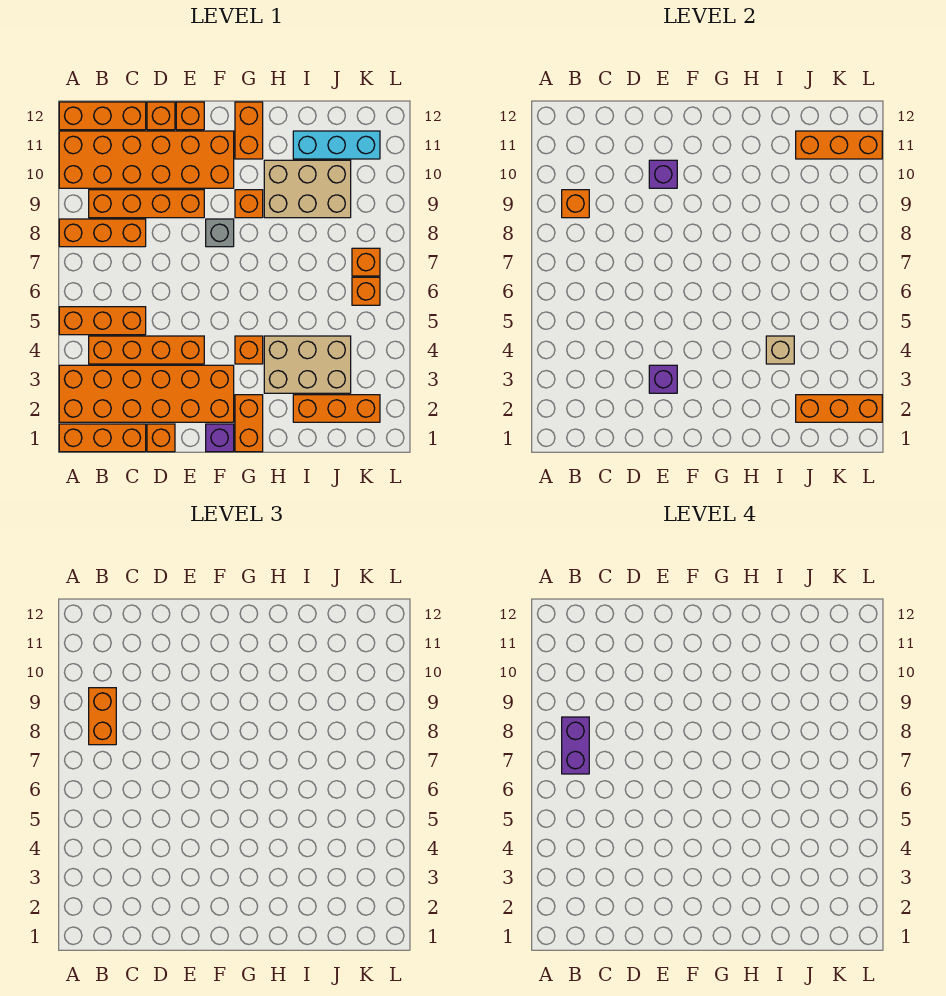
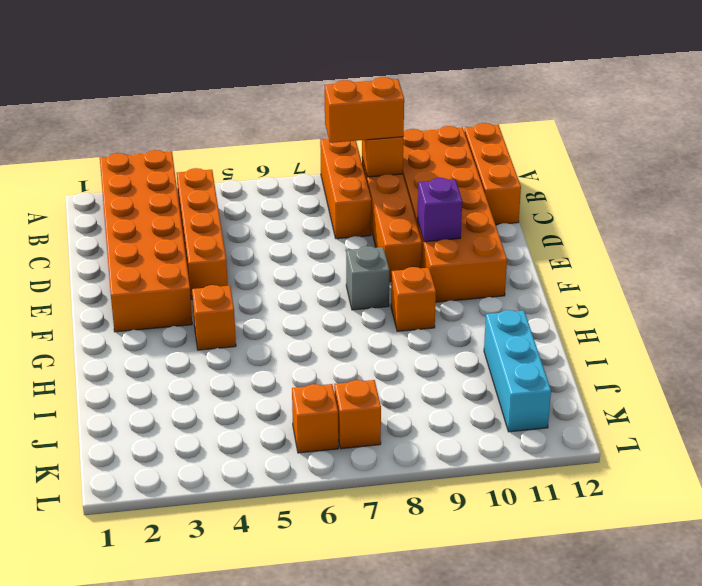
none -> orange 1x3 brick [59,424,146,452]
none -> orange 1x3 brick [59,307,146,335]
none -> orange 1x1 brick [147,424,175,452]
none -> orange 1x1 brick [147,102,175,130]

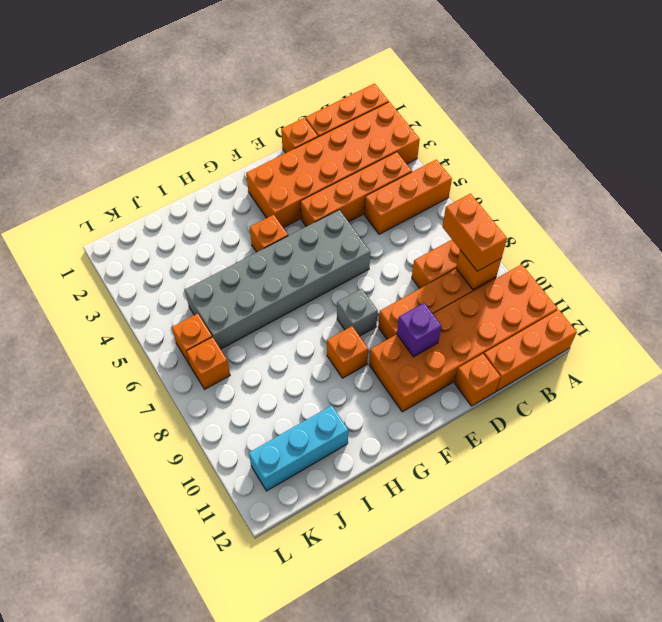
grey 2x6 brick [185,210,370,349] -> none
none -> orange 1x1 brick [176,102,204,130]
none -> purple 1x1 brick [206,424,234,452]
none -> orange 1x2 brick [235,395,263,452]
none -> orange 1x2 brick [235,102,263,159]

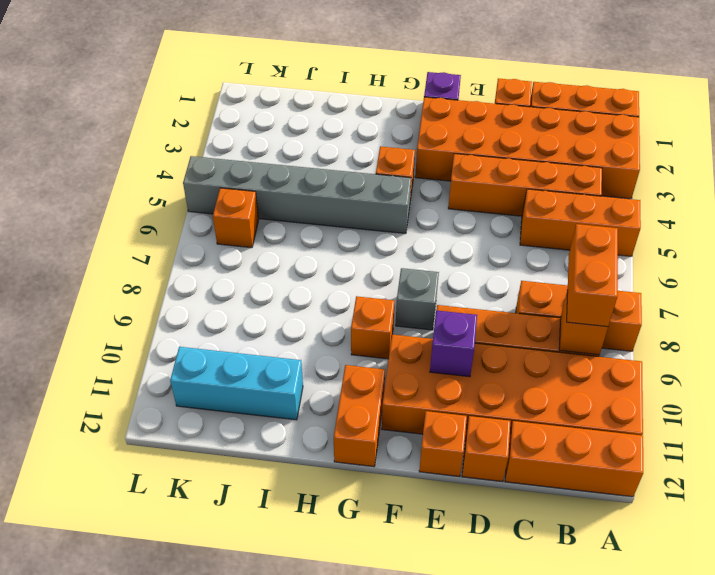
grey 1x6 brick [183,156,411,234] -> none
none -> orange 1x2 brick [235,395,263,452]
none -> tan 2x3 brick [264,336,351,393]
none -> tan 2x3 brick [264,160,351,218]
none -> orange 1x3 brick [293,395,380,422]

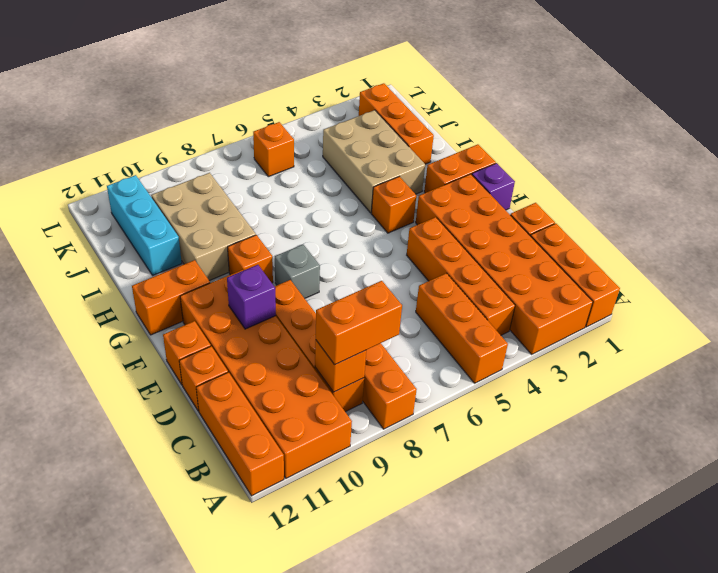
none -> orange 1x1 brick [352,248,380,276]
none -> purple 1x1 brick [649,365,677,393]
none -> tan 1x1 brick [766,336,794,364]
none -> orange 1x3 brick [796,395,882,422]

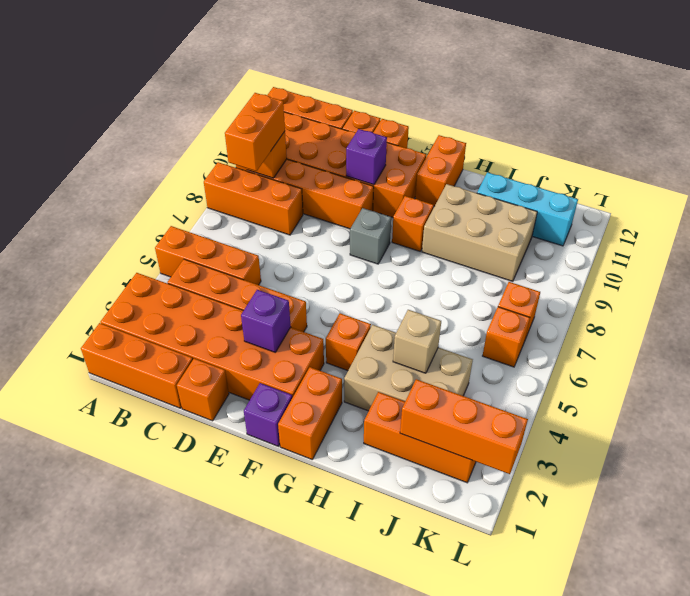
none -> orange 1x3 brick [796,131,882,159]
none -> purple 1x2 brick [562,717,589,774]

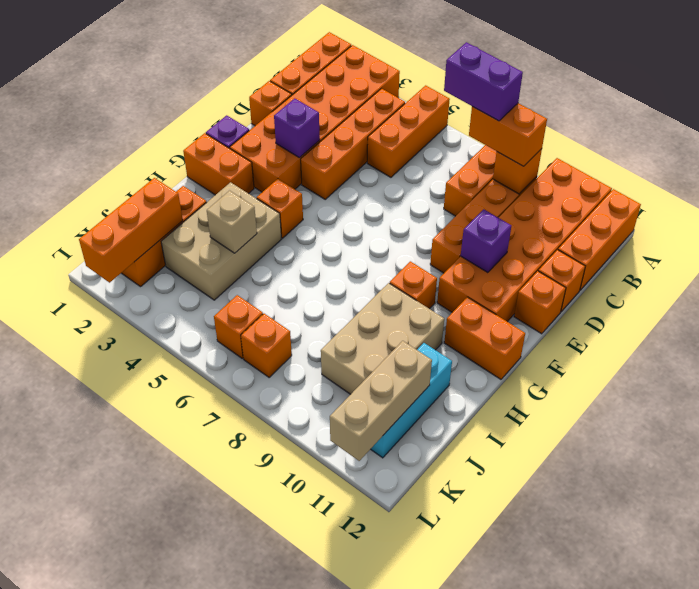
tan 1x3 brick [330,341,432,461] -> orange 1x3 brick [796,131,882,159]
none -> grey 1x1 brick [206,219,234,247]

